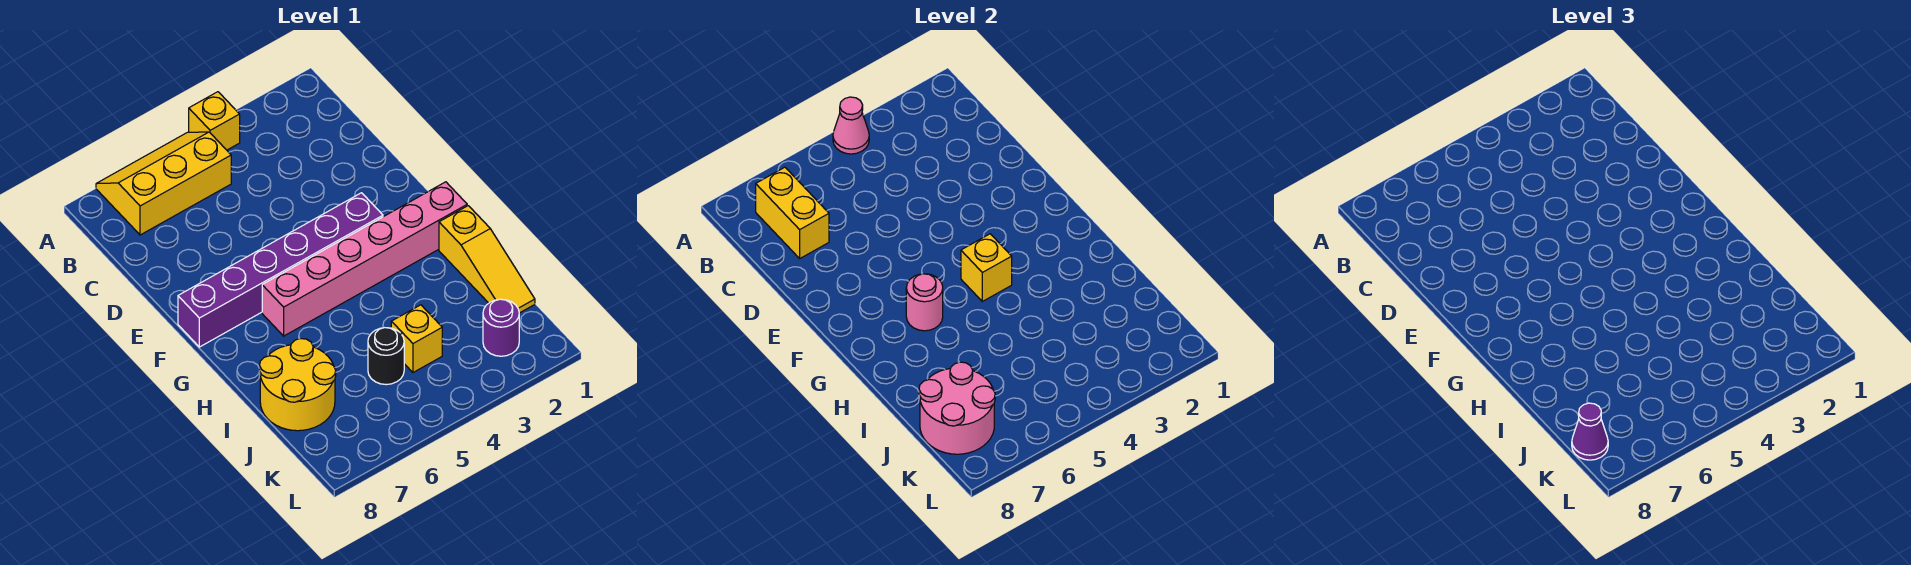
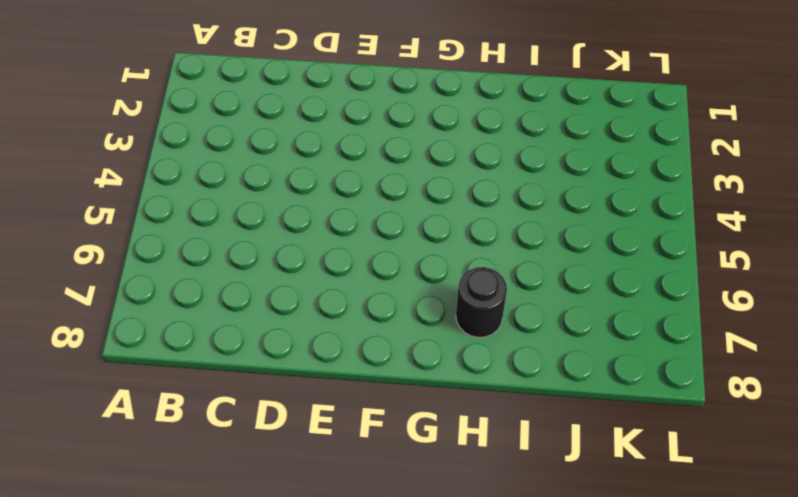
black 1x1 round brick [456,267,507,337] -> black 1x1 round brick moved to [368,328,404,385]
none -> yellow 1x1 brick [189,92,240,150]
none -> yellow 2x3 slope [96,132,231,235]
none -> purple 1x6 brick [178,193,383,347]

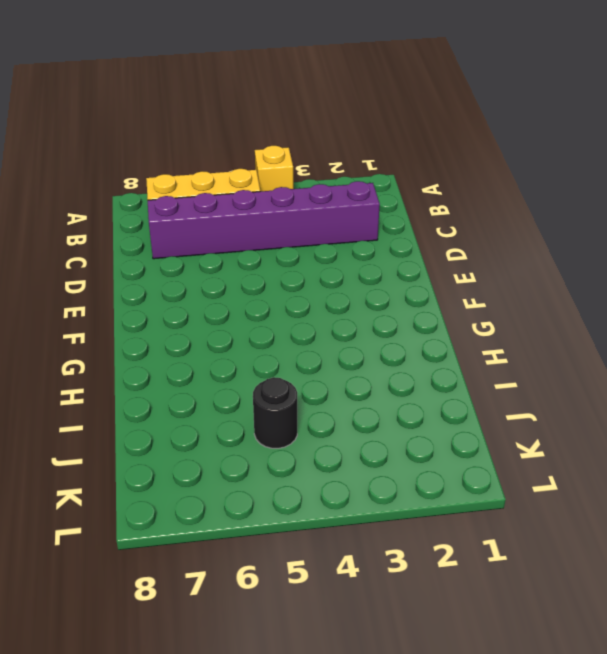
purple 1x6 brick [148,181,380,259] -> purple 1x6 brick moved to [178,193,383,347]
none -> pink 1x6 brick [262,182,467,336]
none -> yellow 1x3 slope [439,206,535,313]
none -> yellow 2x2 round brick [260,339,336,431]

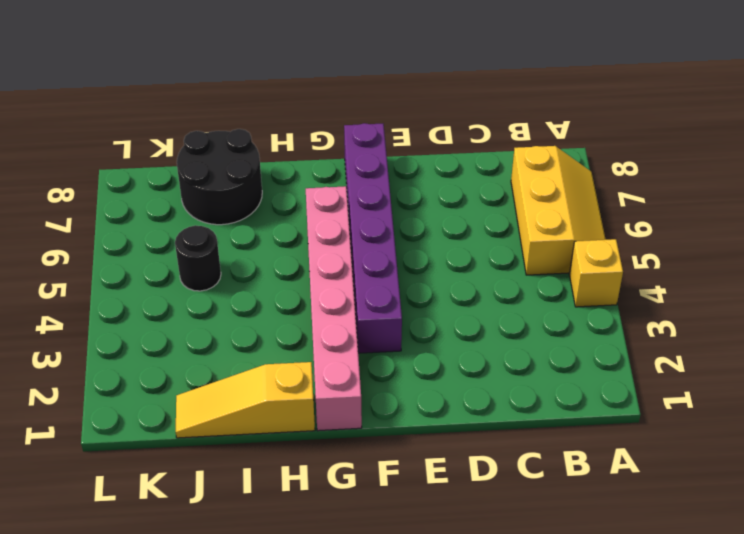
black 2x2 round brick [177,129,262,225] -> yellow 2x2 round brick [260,339,336,431]
none -> yellow 1x1 brick [391,305,442,372]
none -> purple 1x1 round brick [483,299,519,356]
none -> pink 1x1 cone [833,97,869,154]

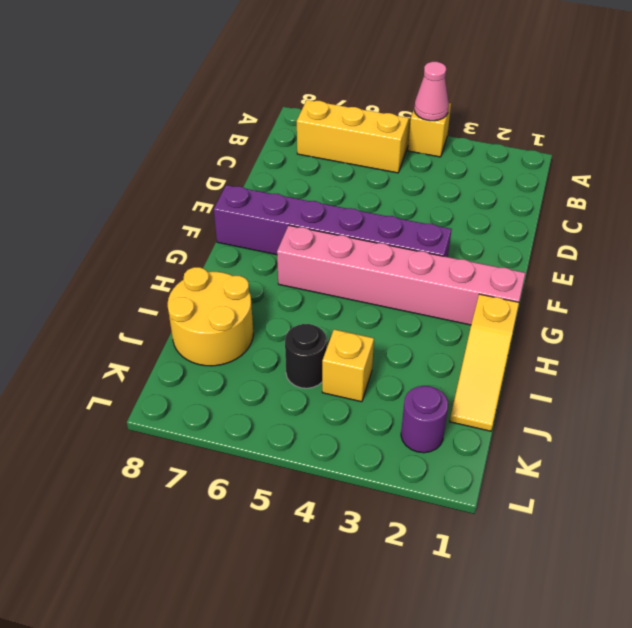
none -> yellow 1x2 brick [756,167,829,258]
none -> yellow 1x1 brick [961,234,1012,301]
none -> pink 1x1 round brick [906,274,943,331]

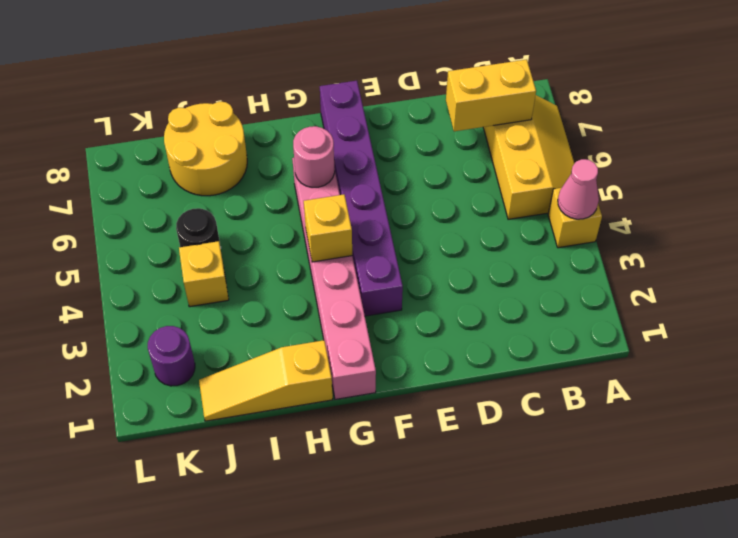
none -> pink 2x2 round brick [919,362,995,454]
none -> purple 1x1 cone [1572,403,1608,460]

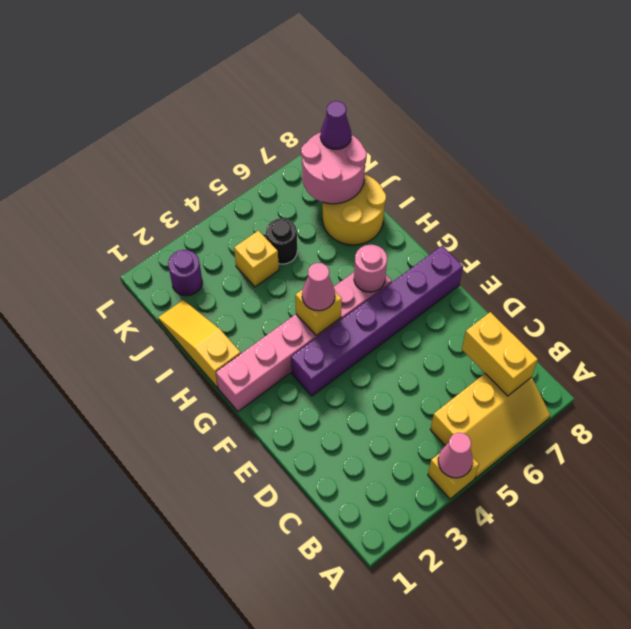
pink 1x1 cone [302,263,335,311] -> none

